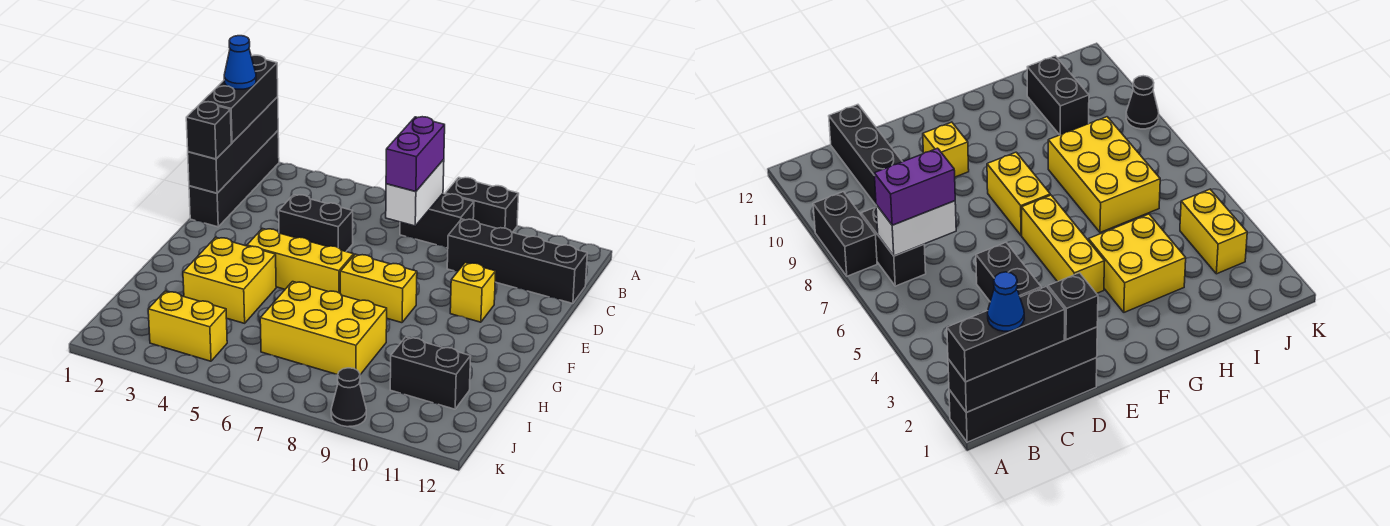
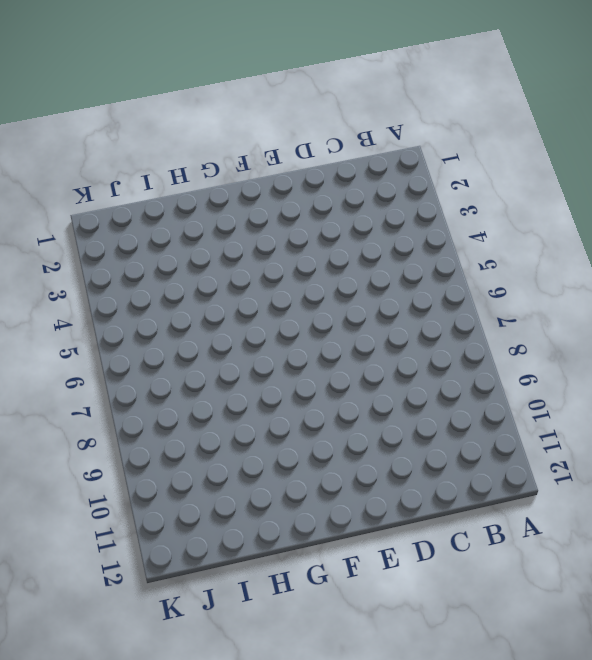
none -> black 1x4 brick [189,131,279,227]
none -> black 1x2 brick [445,177,519,232]
none -> black 1x2 brick [400,194,474,248]

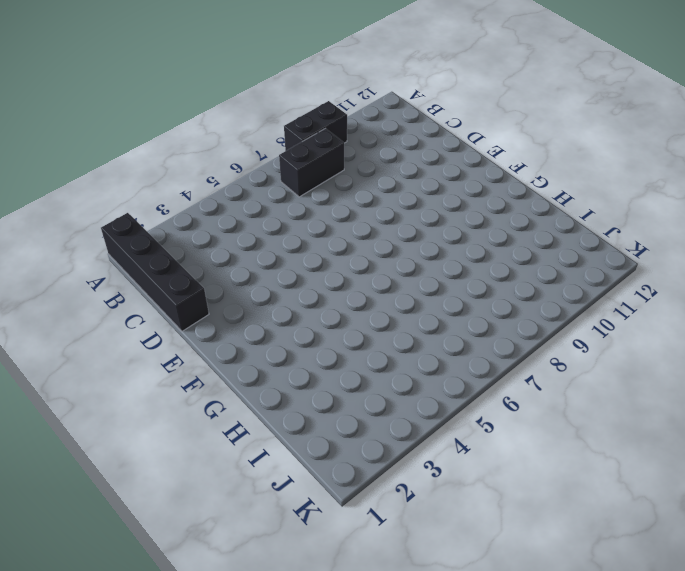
none -> black 1x4 brick [447,219,587,303]
none -> black 1x2 brick [279,195,353,251]
none -> yellow 1x1 brick [450,263,496,322]

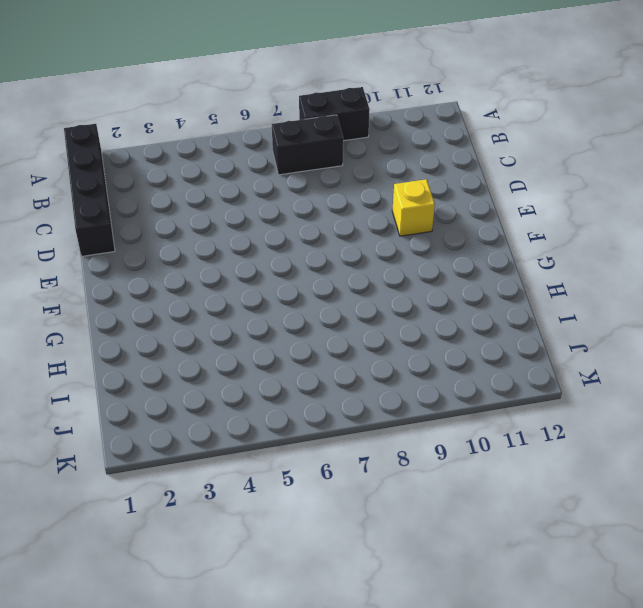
none -> black 1x4 brick [447,219,587,303]
none -> black 1x2 brick [279,195,353,251]
none -> yellow 1x3 brick [247,229,354,293]

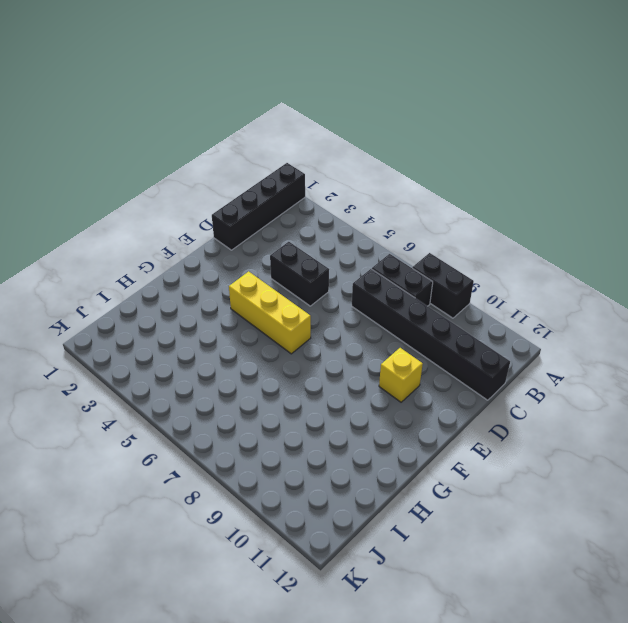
black 1x6 brick [352,269,510,400] -> black 1x4 brick [447,219,587,303]
none -> yellow 1x2 brick [340,254,417,323]
none -> yellow 2x2 brick [183,237,276,323]
none -> yellow 2x3 brick [260,282,387,375]

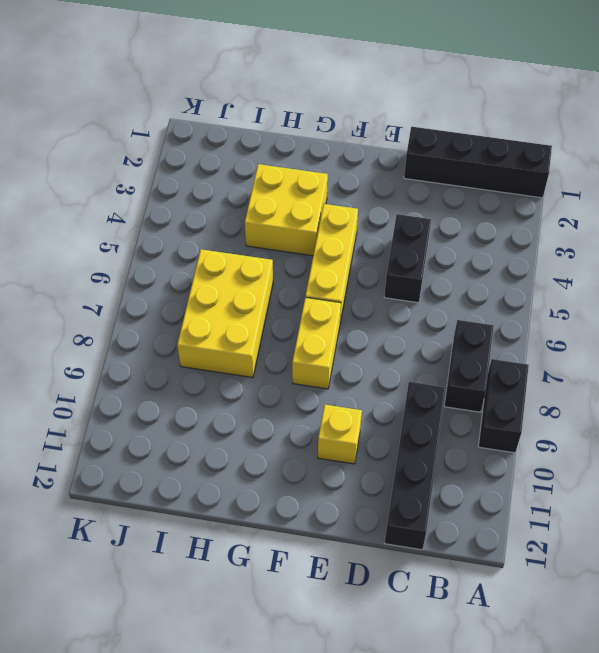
none -> black 1x2 brick [390,337,471,409]
none -> yellow 1x2 brick [148,291,227,361]
none -> black 1x1 cone [331,368,366,427]

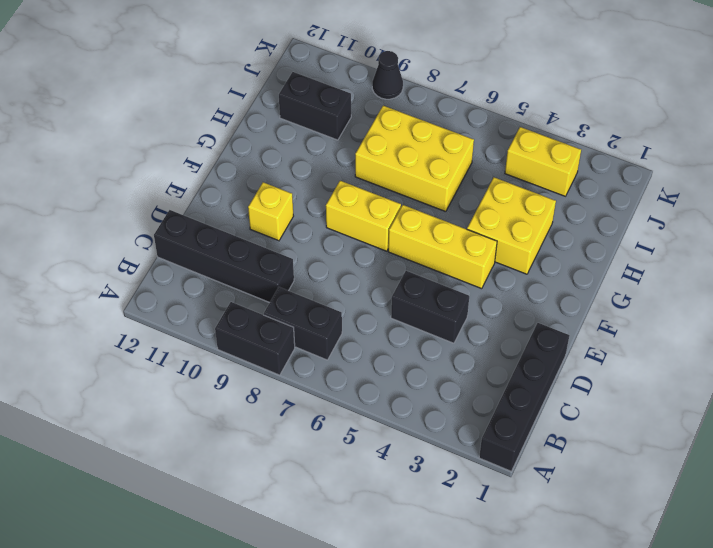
none -> black 1x4 brick [188,97,278,193]
none -> white 1x2 brick [386,159,444,226]
none -> black 1x3 brick [203,55,278,143]

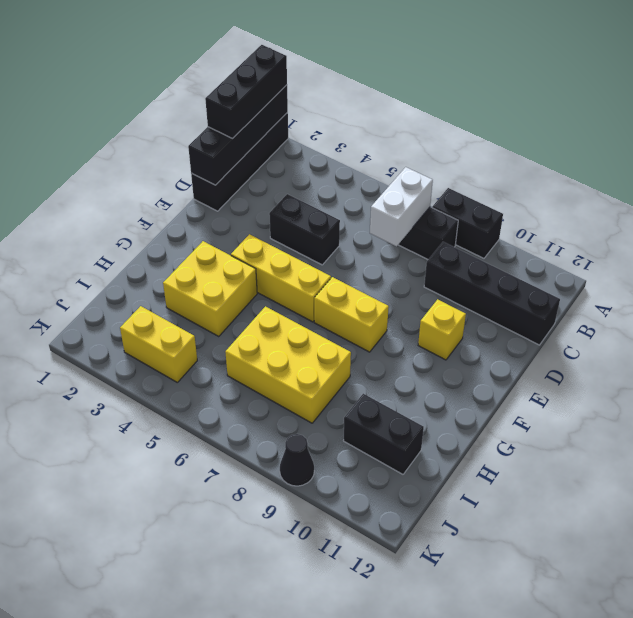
none -> purple 1x2 brick [386,117,445,192]
none -> black 1x1 brick [186,102,231,159]
none -> blue 1x1 cone [224,36,256,89]

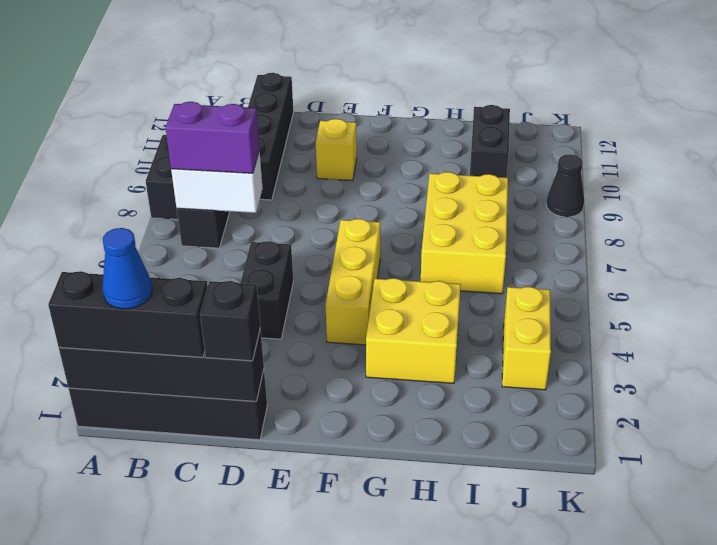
none -> yellow 1x2 brick [340,254,417,323]

